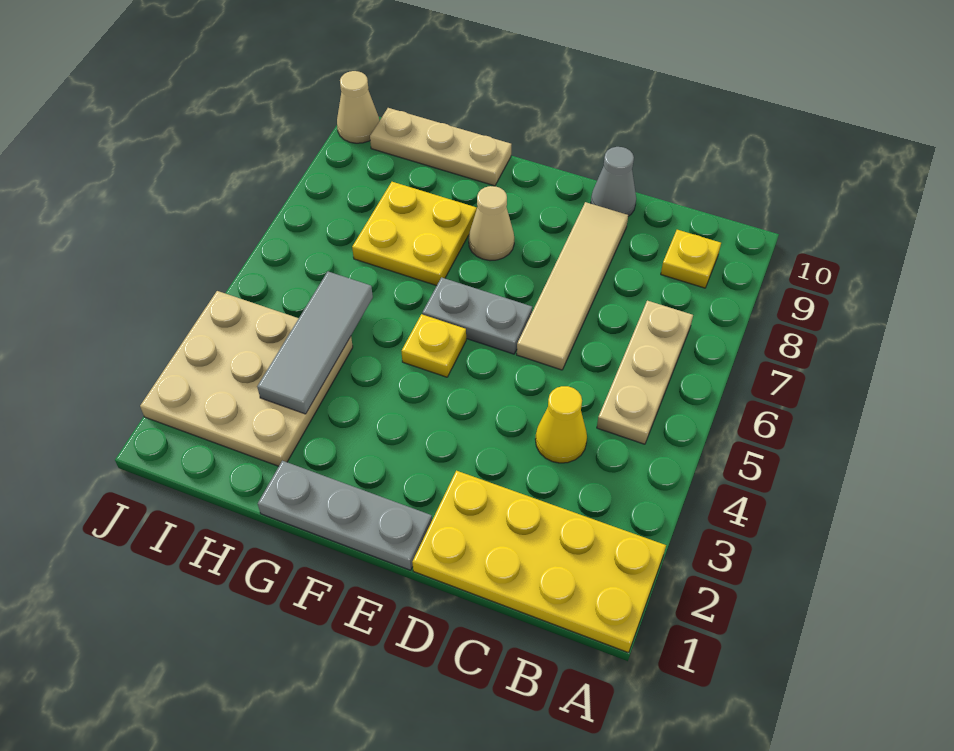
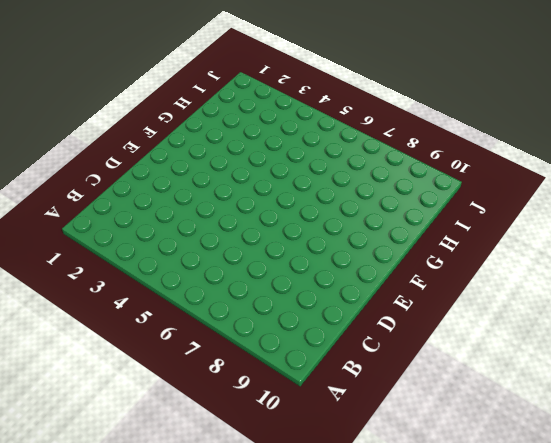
none -> yellow 2x4 plate [412,471,666,653]
none -> tan 1x3 plate [597,301,693,444]
none -> yellow 1x1 plate [661,230,721,288]

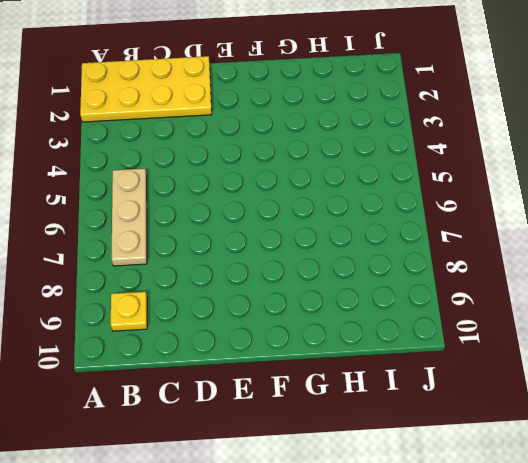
none -> yellow 1x1 cone [535,386,587,463]
none -> tan 1x4 tile [517,202,628,370]
none -> grey 1x1 cone [591,147,636,216]

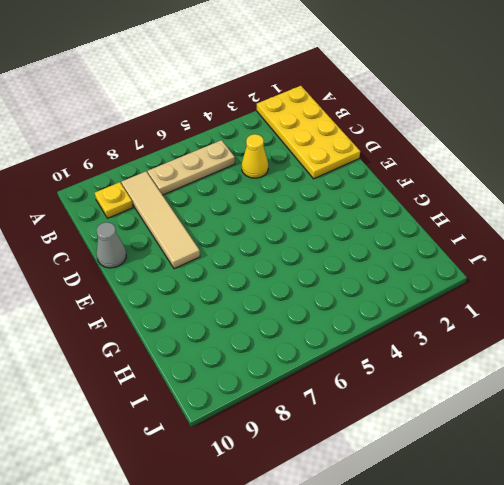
tan 1x4 tile [121,172,200,269] -> tan 1x4 tile turned to [517,202,628,370]
none -> grey 1x3 plate [258,461,432,570]
none -> grey 1x2 plate [422,277,532,354]
none -> yellow 1x1 plate [402,314,466,377]

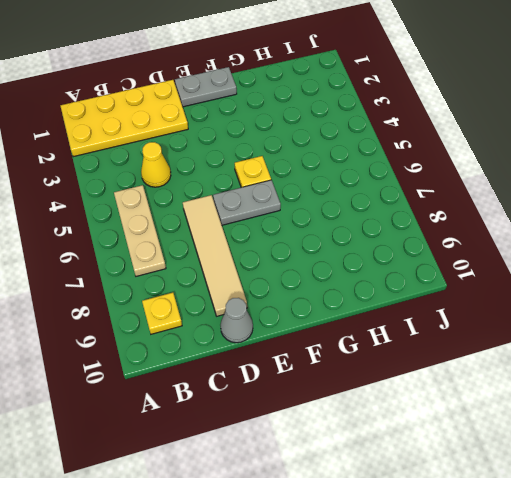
grey 1x2 plate [175,67,237,107] -> grey 1x3 plate [258,461,432,570]
none -> tan 1x1 cone [469,186,514,261]
none -> yellow 2x2 plate [352,182,477,286]
none -> tan 1x3 plate [370,108,511,186]

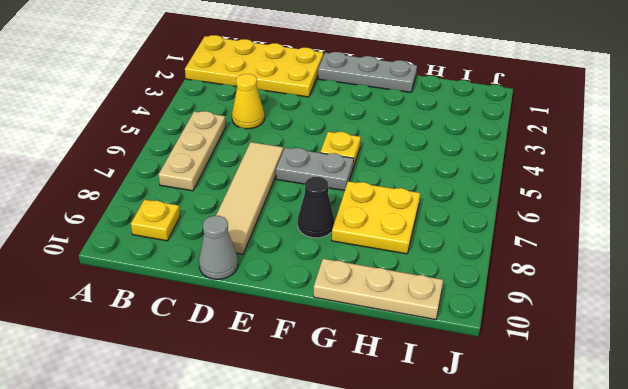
black 1x1 cone [298,177,334,238] -> tan 1x1 cone [469,186,514,261]
none -> tan 3x3 plate [140,291,353,466]
none -> tan 1x1 cone [337,71,379,143]
none -> grey 1x3 tile [257,271,373,414]

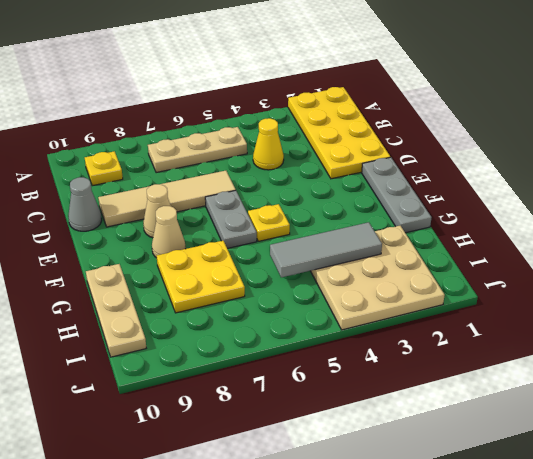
tan 1x1 cone [143,184,171,238] -> tan 1x1 cone moved to [337,71,379,143]

